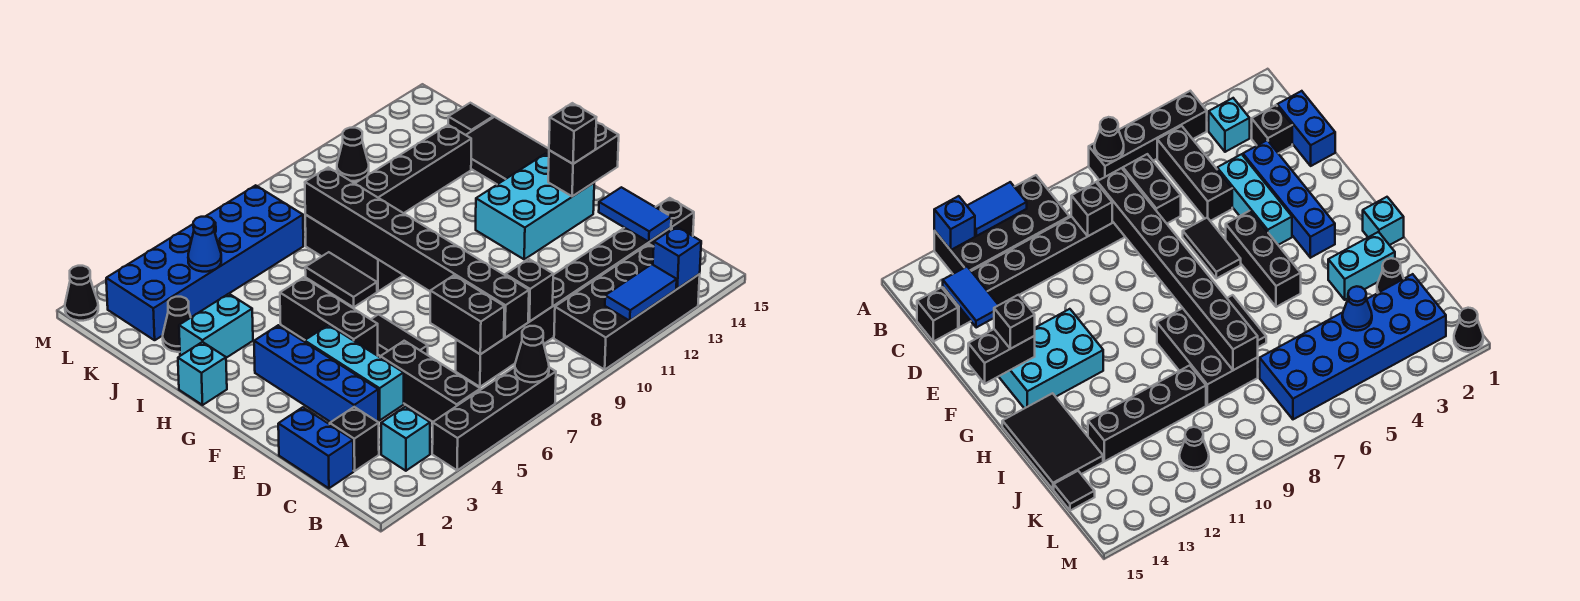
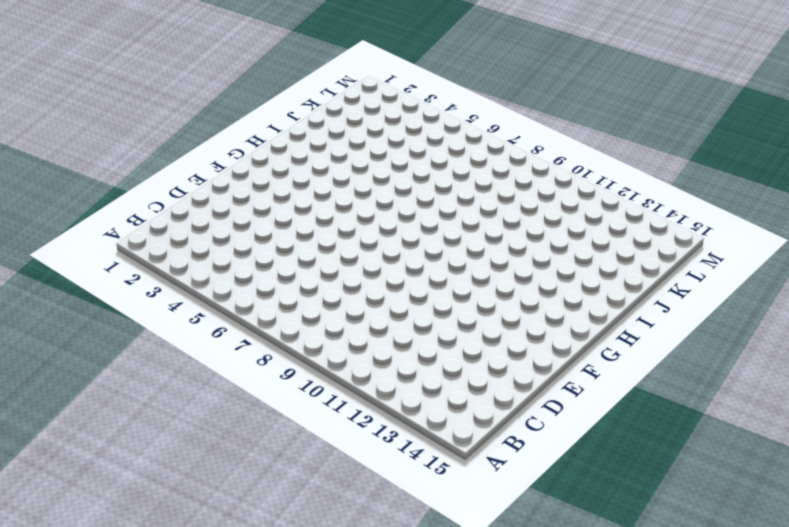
none -> black 1x4 brick [432,367,556,470]
none -> black 2x4 brick [554,244,700,370]
none -> cyan 1x1 brick [381,407,430,471]
none -> black 1x3 brick [380,341,480,422]

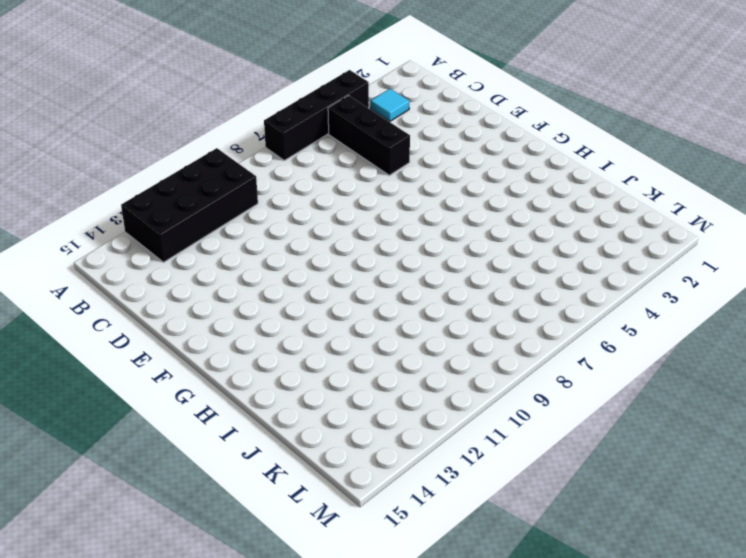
cyan 1x1 tile [371,89,410,121] -> cyan 1x1 brick [381,407,430,471]
none -> blue 1x2 brick [278,407,353,488]
none -> black 1x1 brick [330,407,379,471]
none -> black 1x8 brick [456,228,671,387]
none -> black 1x1 brick [656,198,694,236]

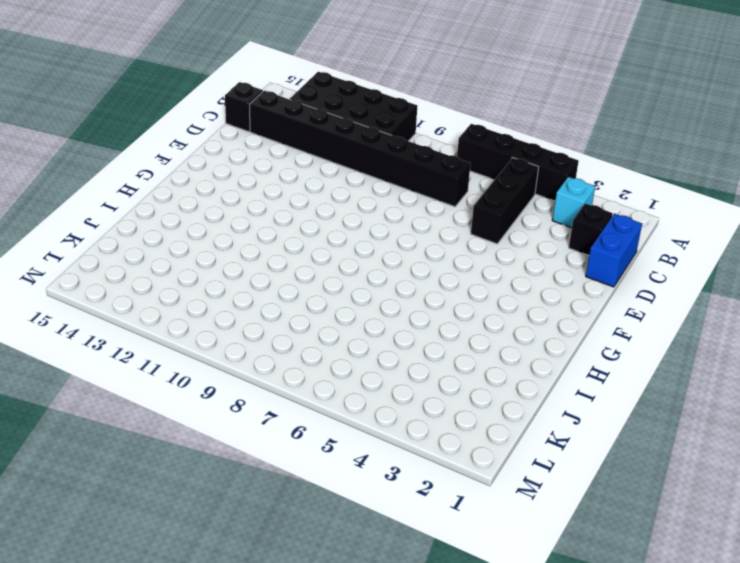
none -> blue 1x4 brick [254,325,378,422]
none -> cyan 1x3 brick [305,325,404,420]
none -> black 1x2 tile [371,314,428,356]
none -> black 1x3 brick [280,277,378,356]

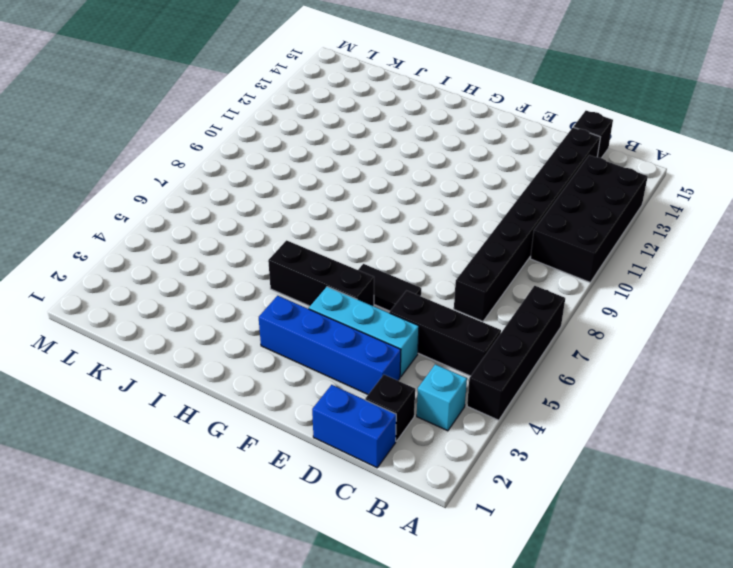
none -> cyan 2x3 brick [476,154,594,259]
none -> cyan 1x1 brick [178,342,227,405]
none -> black 1x2 tile [305,252,377,307]
none -> black 2x3 brick [305,215,403,291]

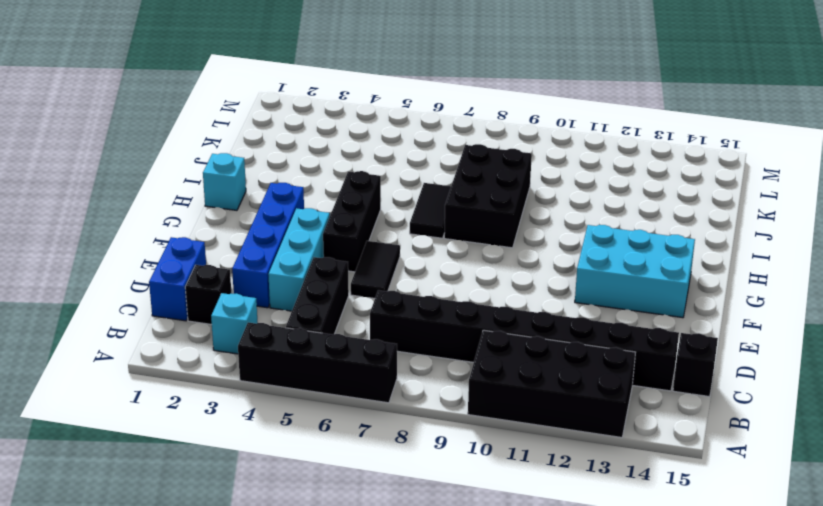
none -> black 2x3 tile [466,117,549,184]
none -> cyan 1x2 brick [179,294,253,358]
none -> black 1x1 cone [163,297,191,352]
none -> black 1x4 brick [355,125,471,213]

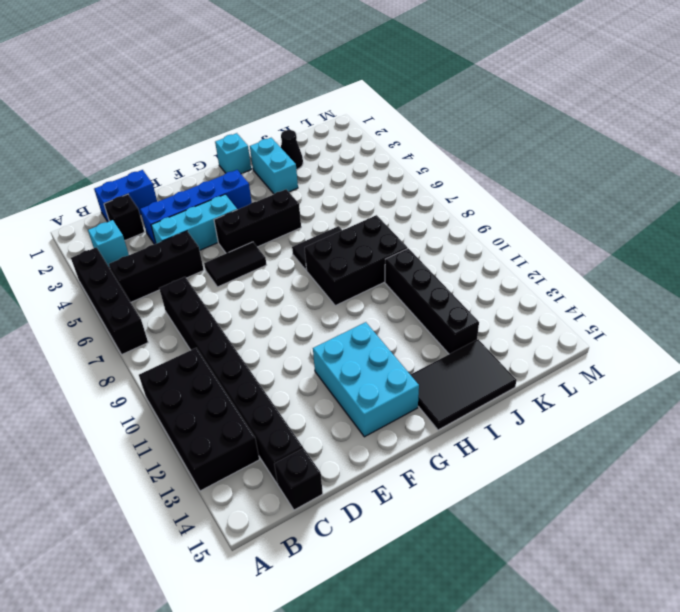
none -> blue 2x6 brick [106,185,303,340]
none -> black 1x1 tile [448,103,493,135]
none -> black 1x1 cone [337,128,369,181]
none -> black 1x1 cone [65,266,98,321]

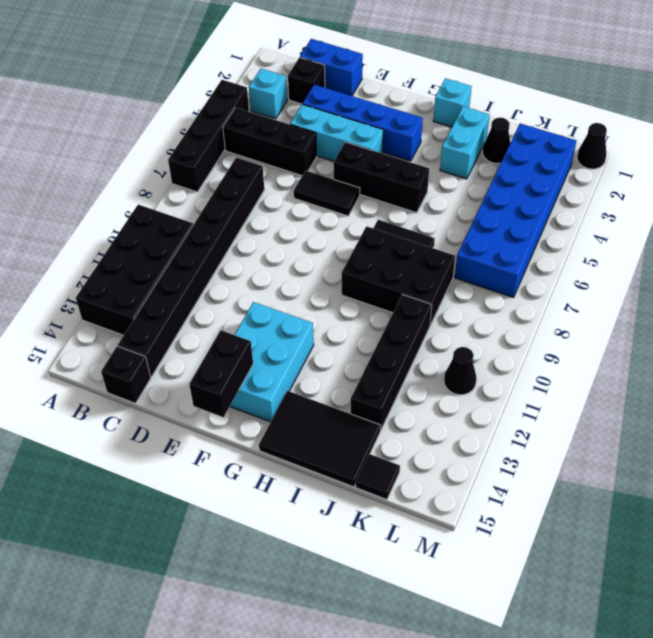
none -> black 1x1 cone [515,326,549,382]
none -> blue 1x2 tile [605,264,677,321]
none -> blue 1x1 brick [653,227,701,289]
none -> black 1x2 brick [430,275,504,354]

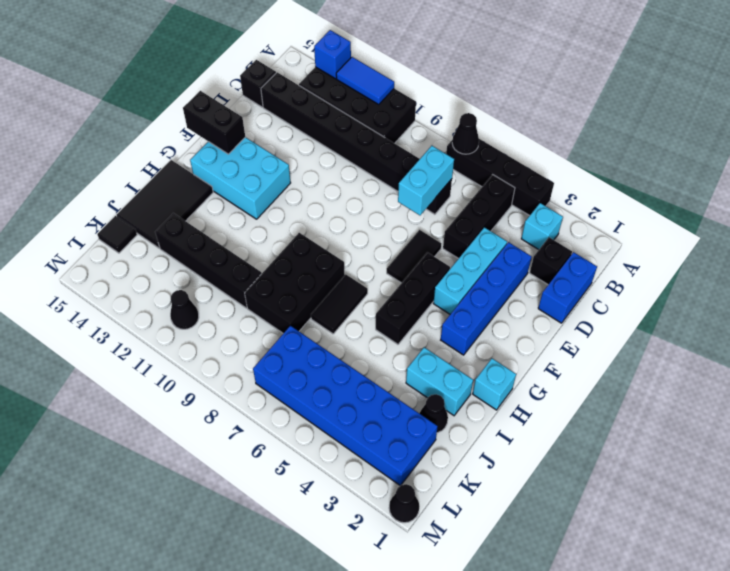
cyan 1x2 brick [398,146,454,215] -> black 1x2 brick [430,275,504,354]
none -> black 1x8 brick [305,167,529,338]
none -> black 1x1 brick [505,259,553,321]
none -> blue 1x2 tile [599,187,671,242]
none -> blue 1x1 cone [188,217,221,272]

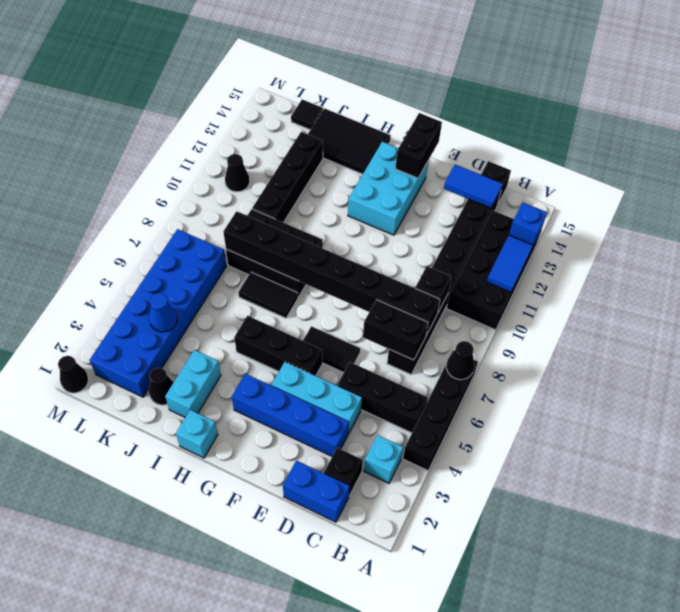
none -> black 1x1 brick [549,103,596,164]

